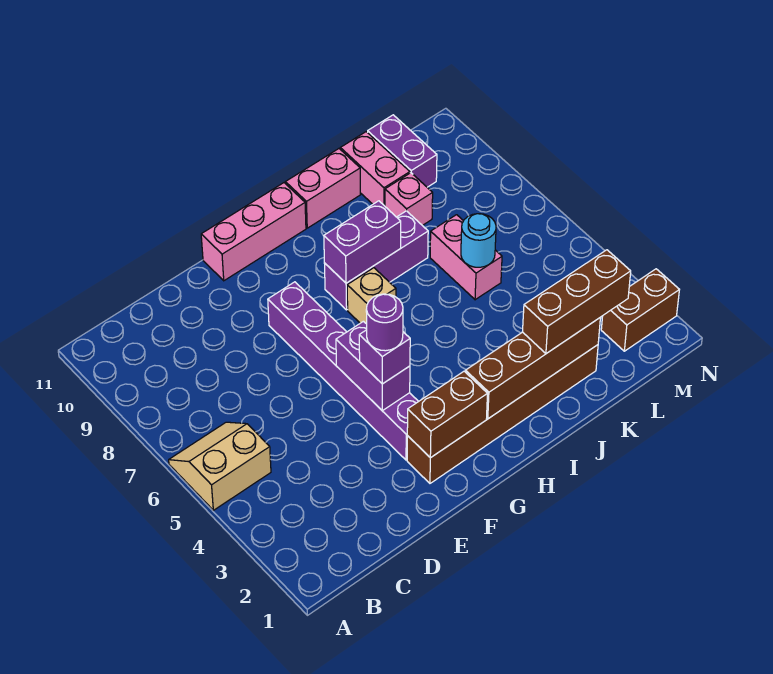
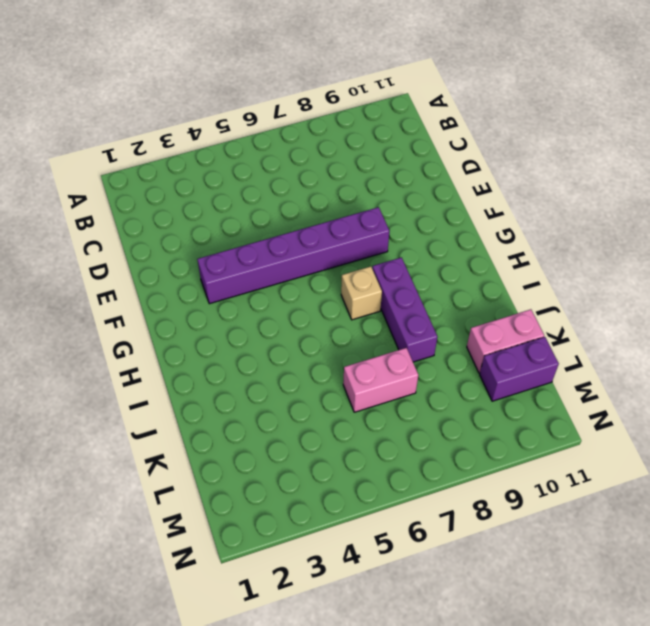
none -> tan 2x2 slope [169,422,271,510]
none -> brown 1x6 brick [407,345,598,483]
none -> pink 1x3 brick [201,183,306,281]

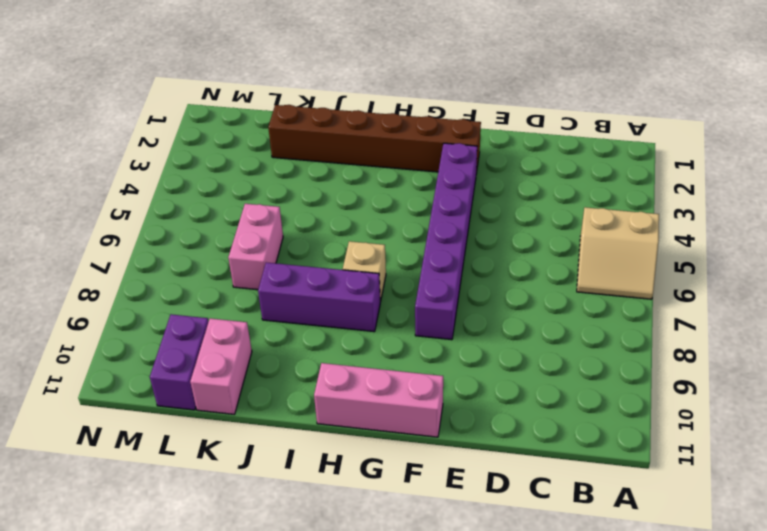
none -> pink 1x2 brick [285,149,361,228]
none -> pink 1x1 brick [385,173,433,225]
none -> brown 1x2 brick [601,269,679,351]

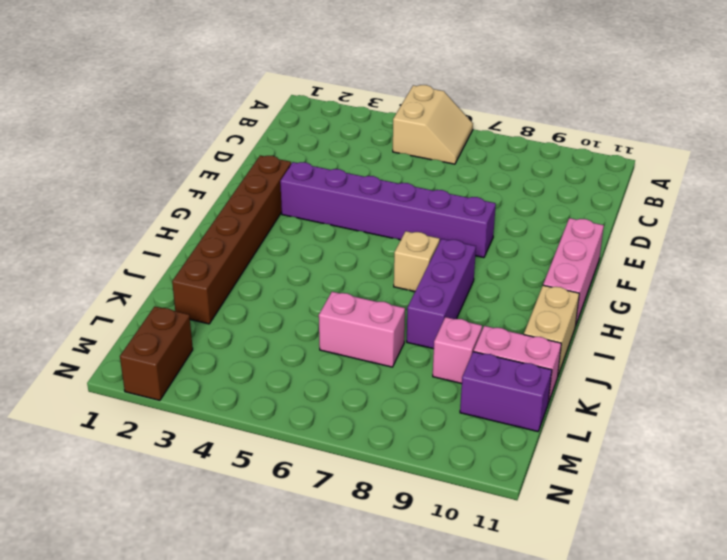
tan 1x2 brick [524,285,579,375] -> pink 1x2 brick [285,149,361,228]
none -> brown 1x2 brick [407,371,487,458]
none -> purple 1x2 brick [336,321,410,411]
none -> brown 1x4 brick [466,318,600,419]

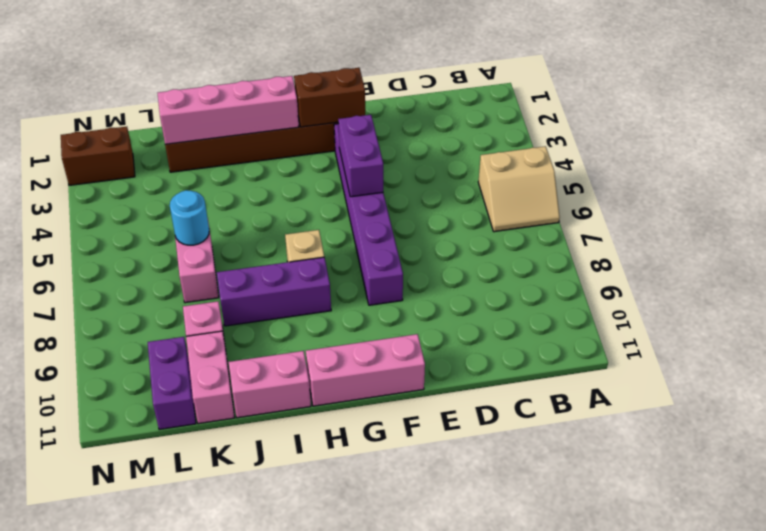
pink 1x4 brick [158,76,299,144] -> brown 1x4 brick [466,318,600,419]
none -> purple 1x2 brick [324,201,401,283]
none -> purple 1x1 brick [359,330,410,384]
none -> brown 1x3 brick [522,250,631,354]

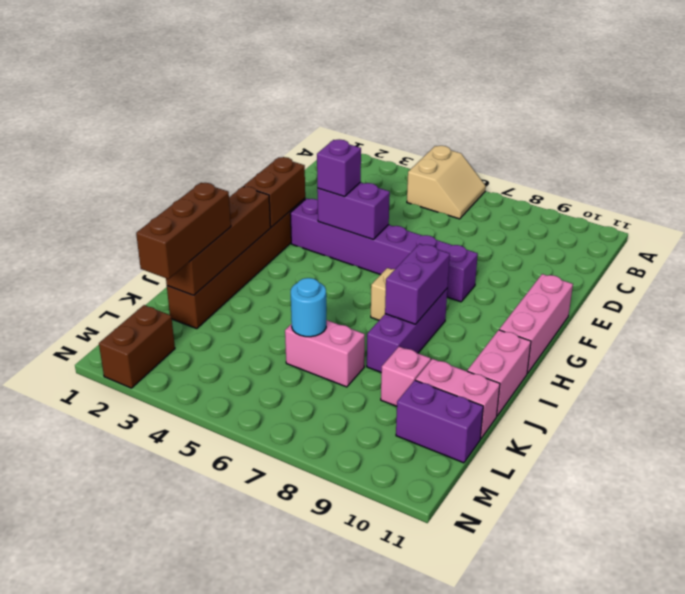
none -> purple 1x1 round brick [366,294,403,351]

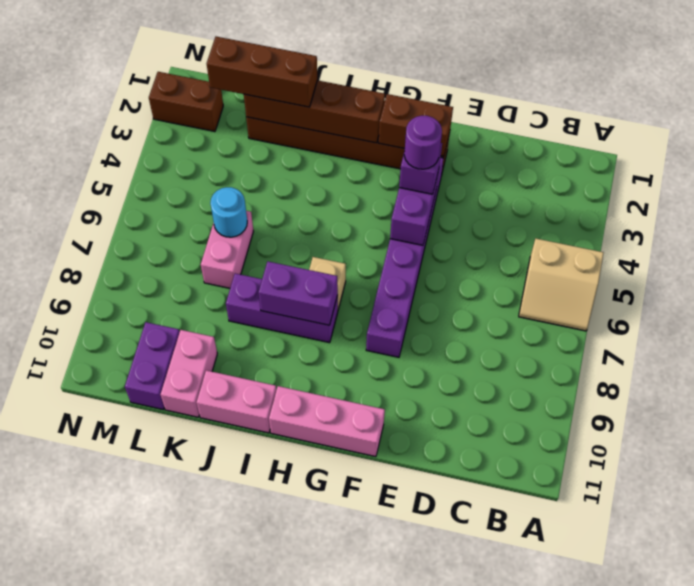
none -> pink 1x1 brick [385,173,433,225]

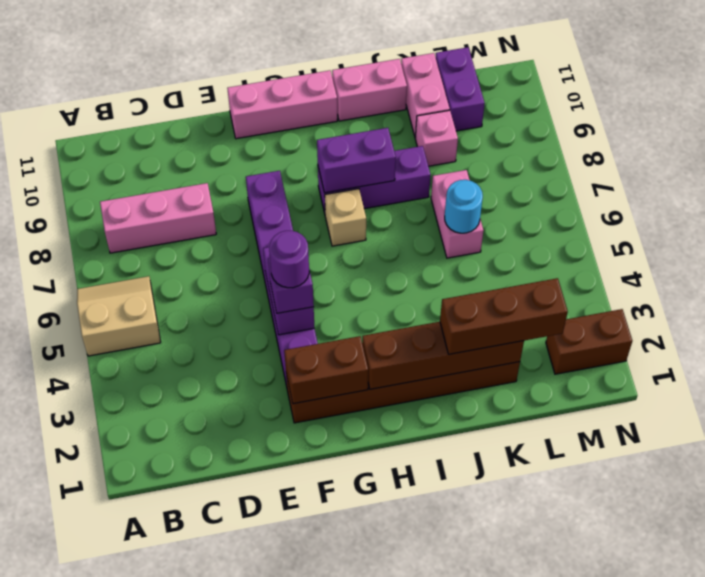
pink 1x3 brick [100,183,216,253] -> none

